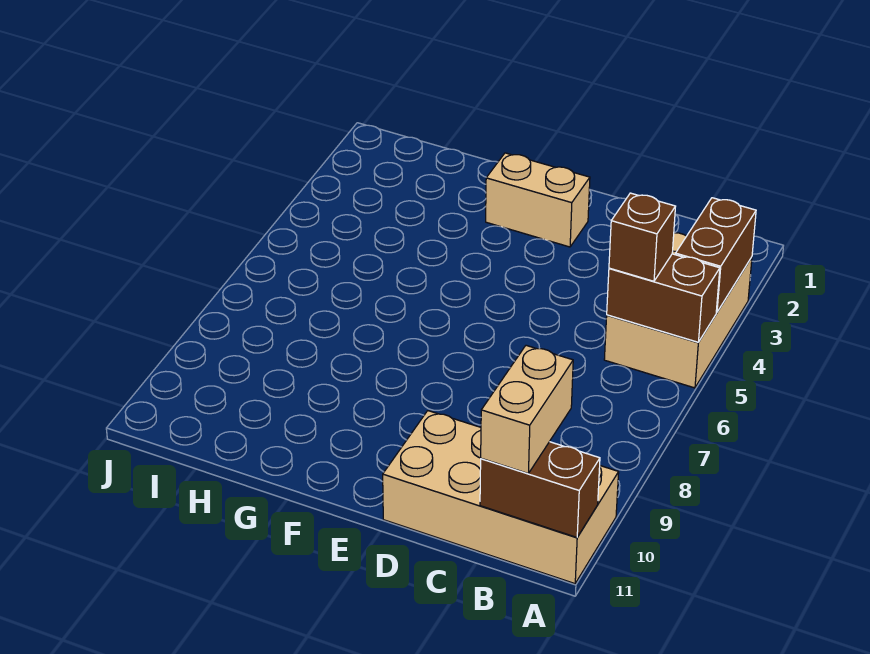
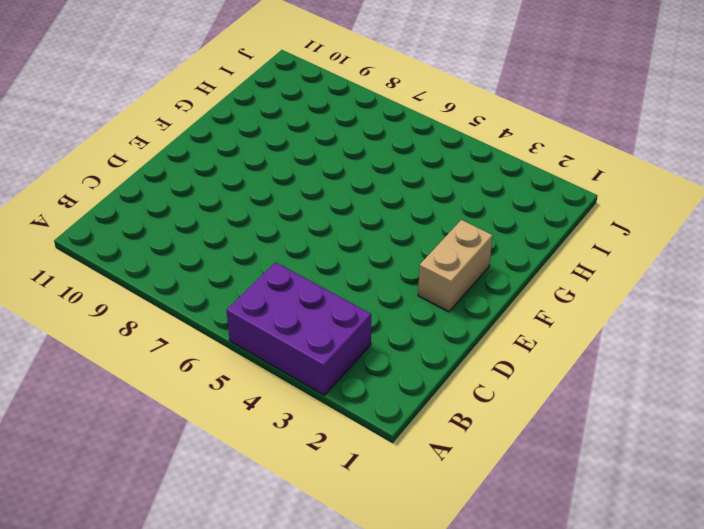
purple 2x3 brick [227,262,371,395] -> tan 2x3 brick [604,233,752,388]
none -> tan 2x4 brick [383,411,619,584]
none -> brown 1x2 brick [675,198,756,312]

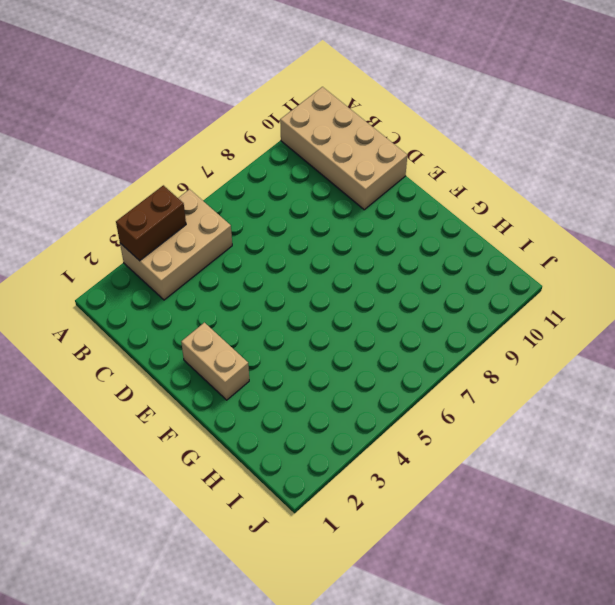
none -> brown 1x2 brick [607,254,720,342]
none -> brown 1x2 brick [480,442,600,537]

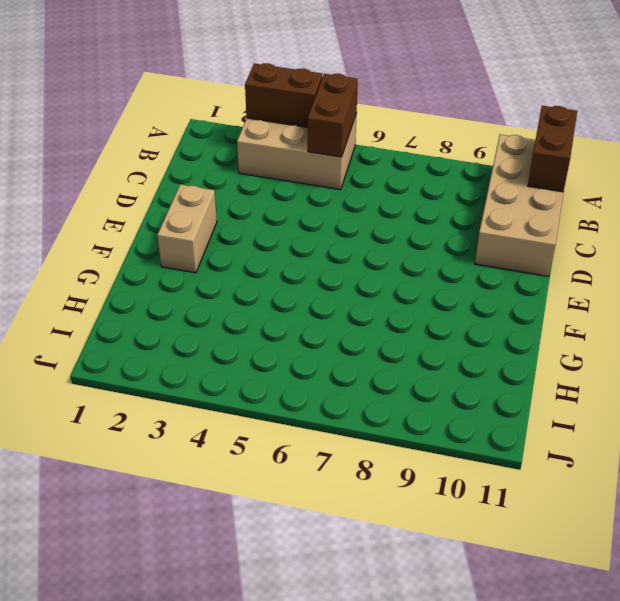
none -> brown 1x1 brick [609,193,676,281]
none -> tan 1x2 brick [481,345,573,473]

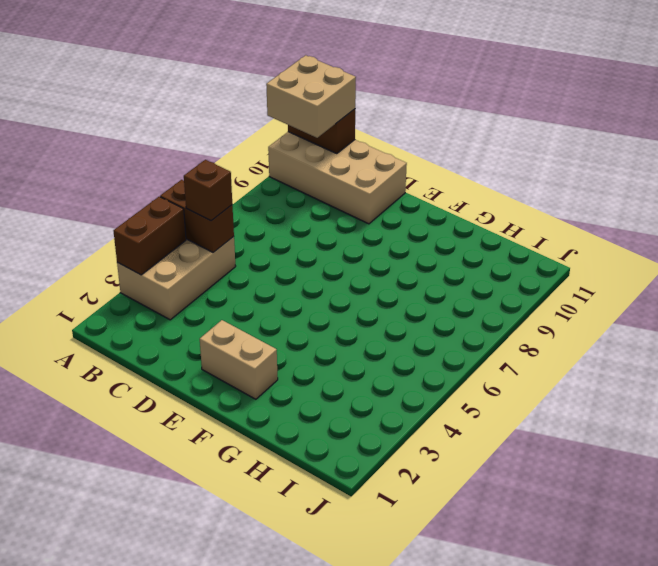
tan 2x2 brick [266,55,356,138] -> tan 1x2 brick [481,345,573,473]

